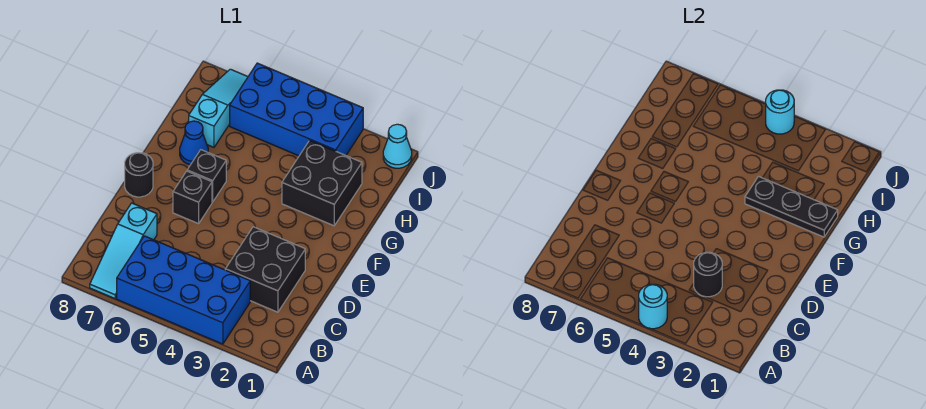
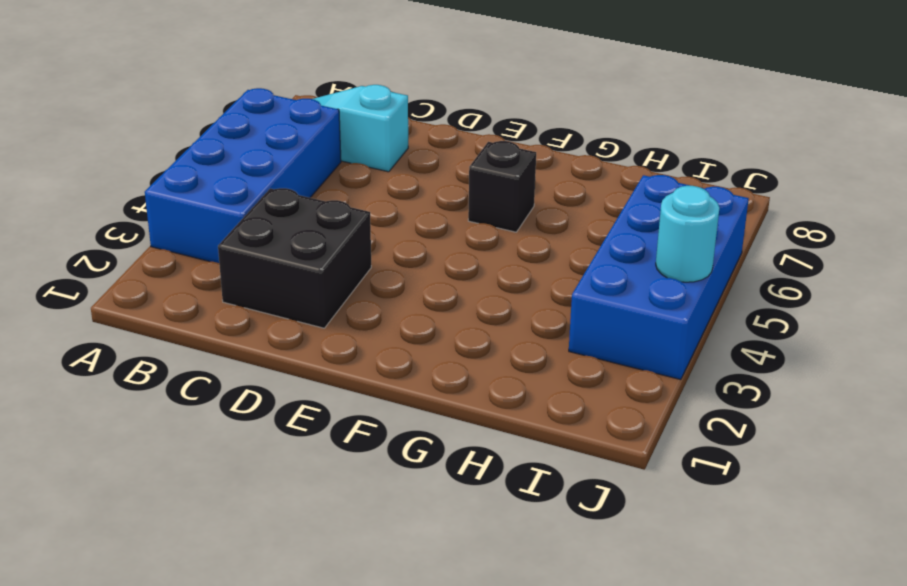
none -> black 1x1 brick [173,171,212,224]
none -> black 1x1 round brick [125,153,153,197]
none -> black 2x2 brick [282,140,362,226]

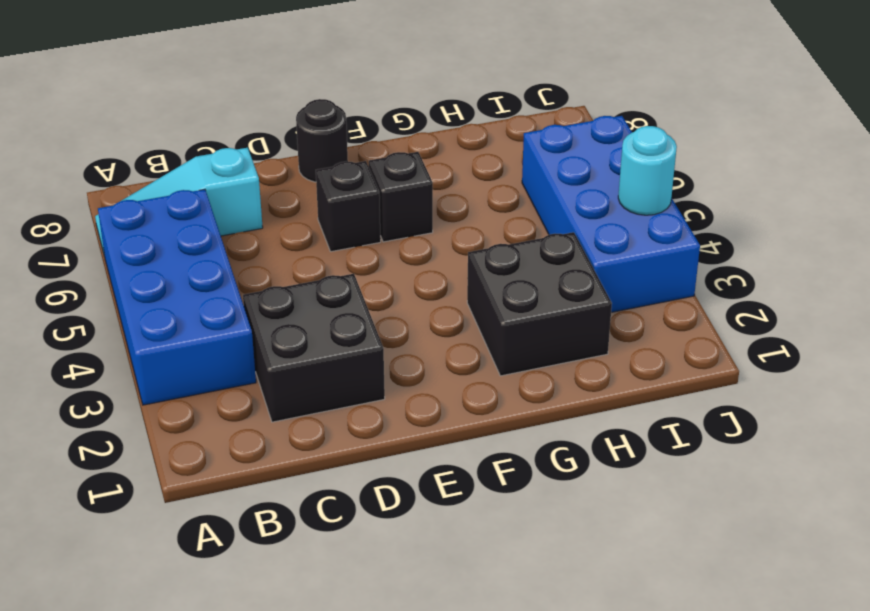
none -> blue 1x1 cone [180,121,208,165]
none -> cyan 1x3 slope [189,69,248,147]
none -> cyan 1x1 cone [383,124,412,168]

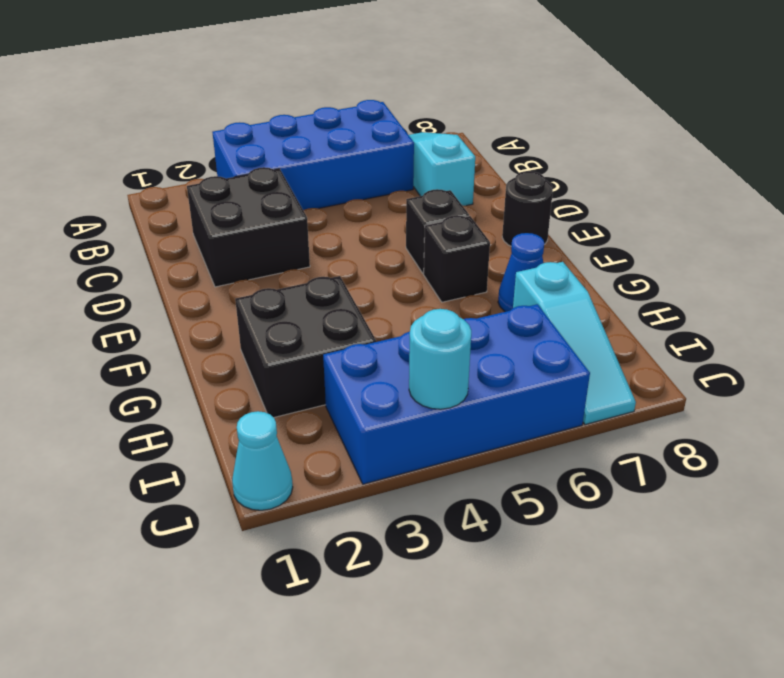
none -> cyan 1x1 round brick [639,284,667,329]
none -> black 1x1 round brick [694,252,722,297]
none -> black 1x3 plate [745,176,838,237]

